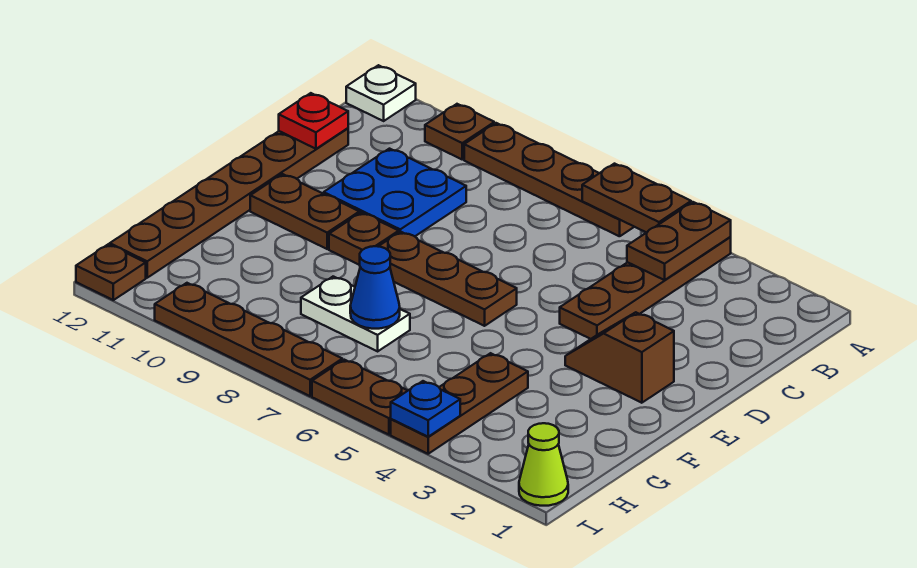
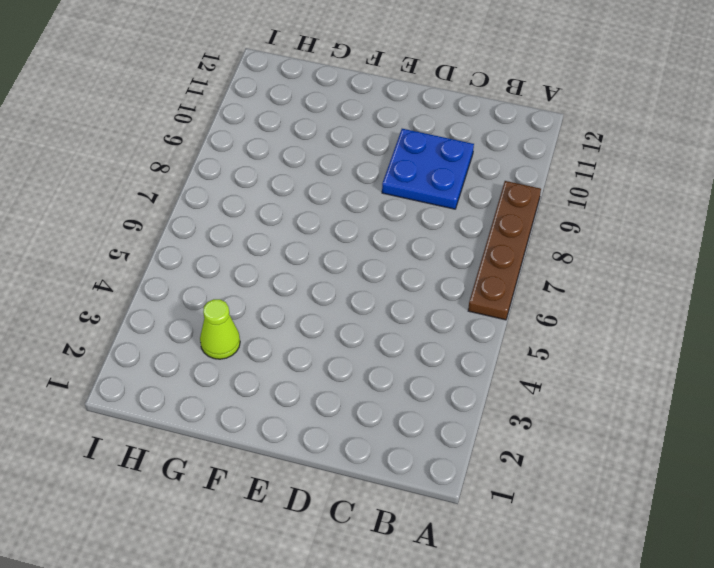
lime 1x1 cone [200,299,240,359] -> lime 1x1 cone moved to [519,423,568,506]
none -> brown 1x4 plate [560,237,731,339]
none -> brown 1x1 plate [425,104,494,159]
none -> white 1x1 plate [346,65,416,121]

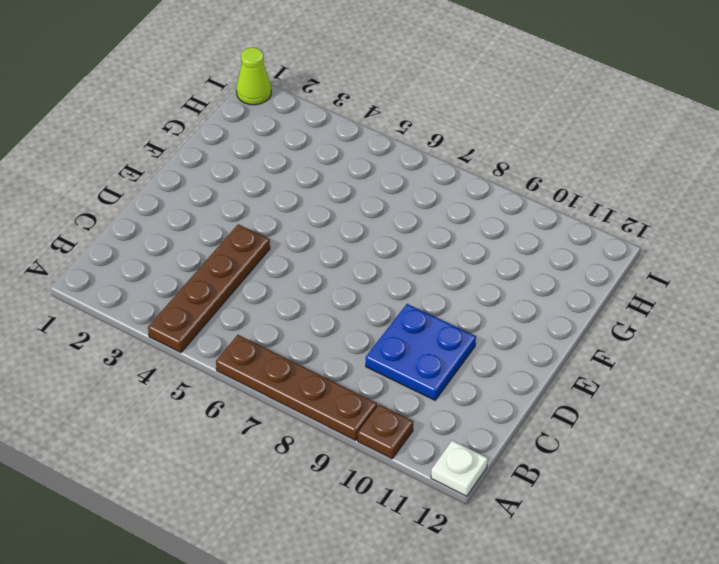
none -> brown 1x6 plate [110,128,348,278]
none -> brown 1x2 slope [565,312,674,403]
none -> brown 1x3 plate [378,232,517,326]

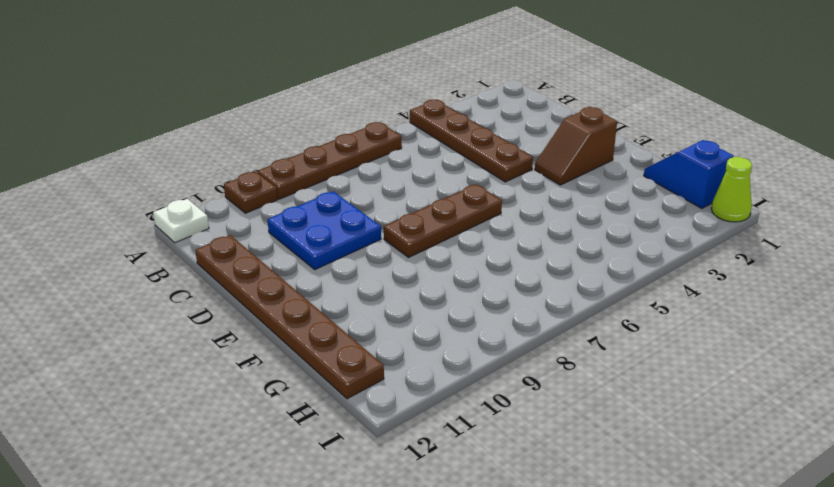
blue 1x2 slope [644,140,734,208] -> none
none -> brown 1x1 plate [329,212,399,265]
none -> brown 1x2 plate [250,174,359,249]
none -> brown 1x3 plate [391,353,528,454]

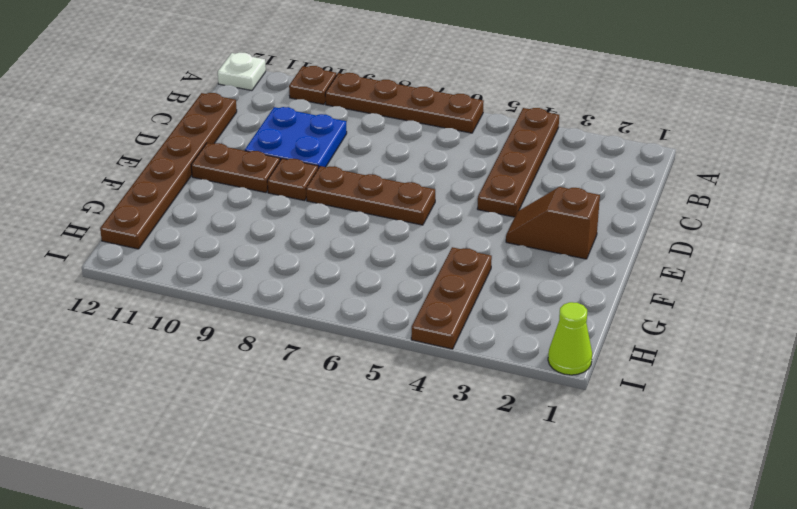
none -> white 1x2 plate [301,277,410,351]
none -> brown 1x2 plate [312,360,408,435]
none -> brown 1x4 plate [155,283,342,396]

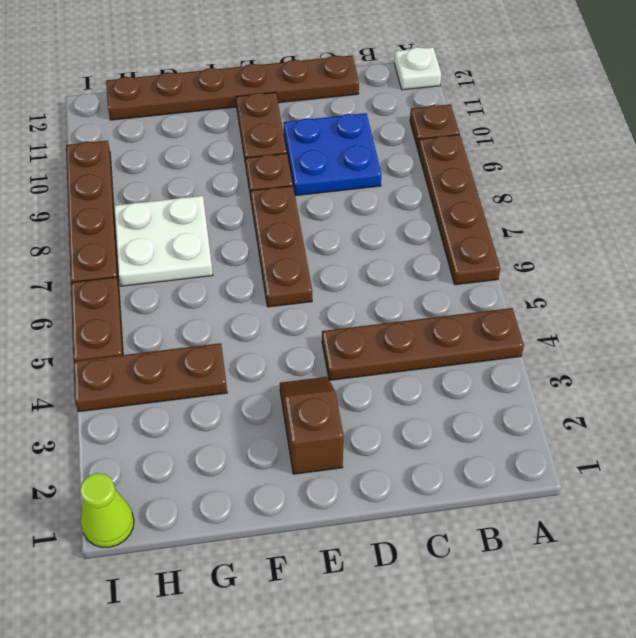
white 2x2 plate [114,196,213,286] -> white 1x2 plate [301,277,410,351]
none -> brown 1x1 plate [76,244,146,300]
none -> brown 1x2 plate [627,202,731,280]
none -> brown 1x2 plate [582,164,691,233]

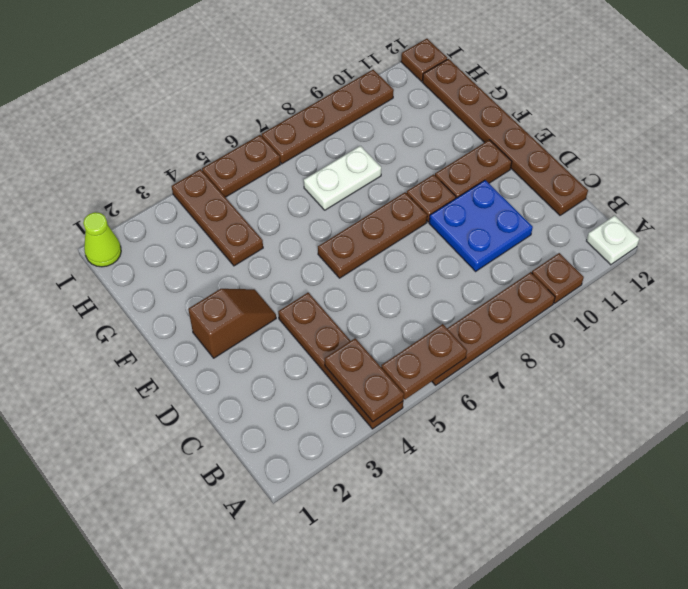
none -> red 1x1 plate [279,93,348,149]
none -> blue 1x1 cone [350,246,400,329]
none -> blue 1x1 plate [391,381,460,437]

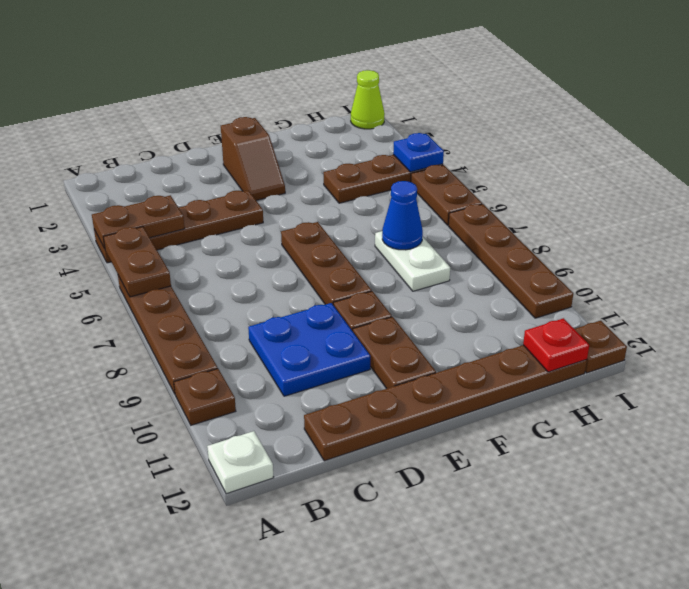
red 1x1 plate [523,318,589,372] -> red 1x1 plate moved to [279,93,348,149]

